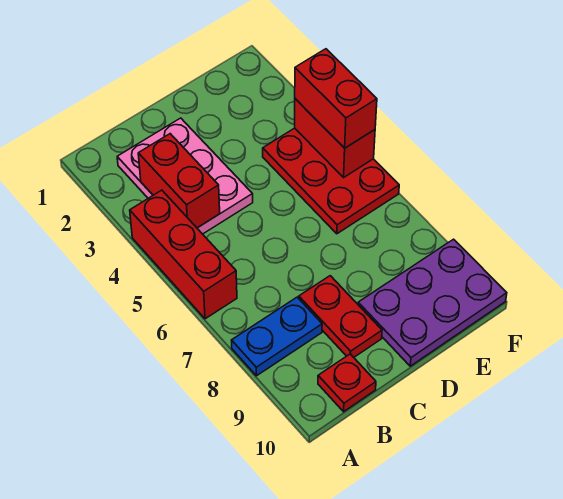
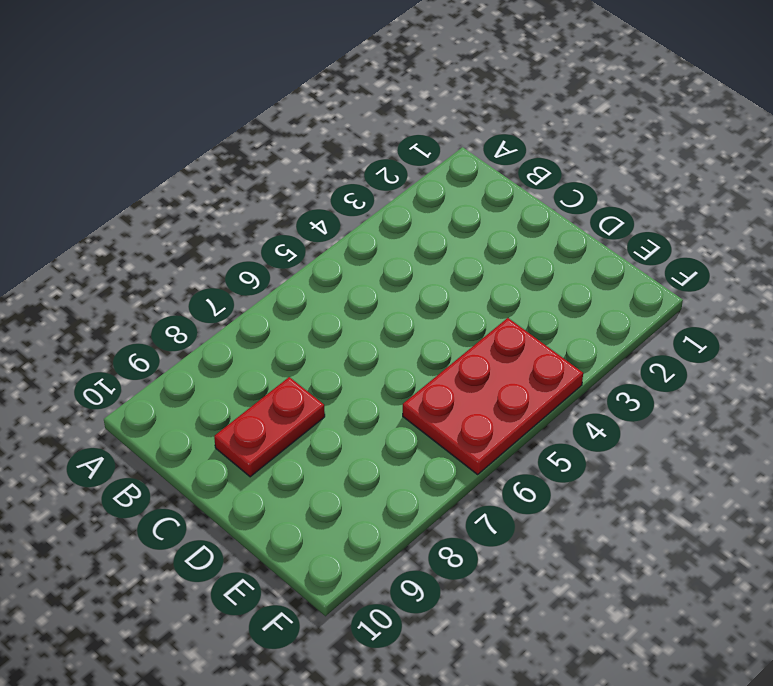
none -> red 1x3 brick [130,190,237,319]
none -> blue 1x2 plate [231,297,322,376]

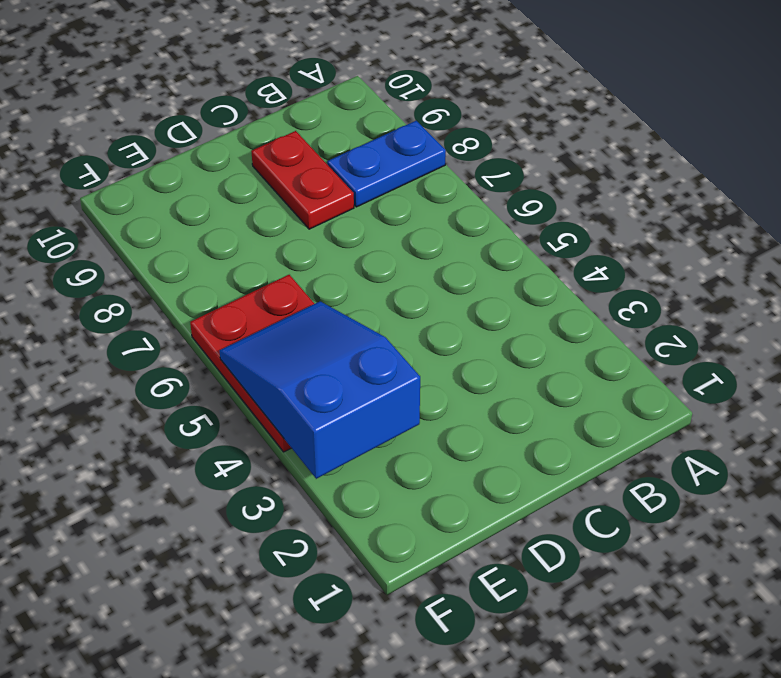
blue 2x3 slope [220,301,420,479] -> red 1x2 brick [295,99,375,177]
none -> red 1x3 brick [130,190,237,319]
none -> pink 2x3 plate [117,118,253,234]

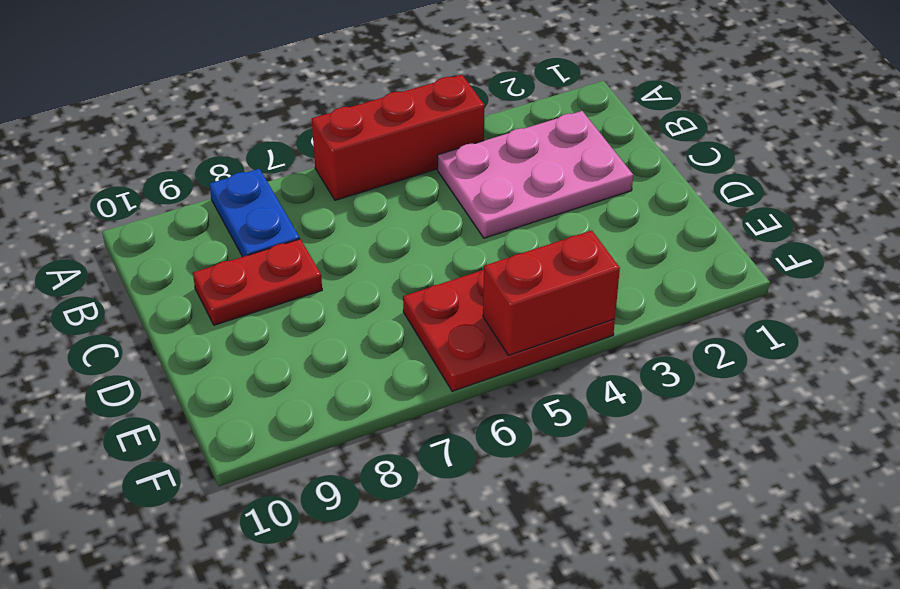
none -> red 1x1 plate [318,354,376,412]
none -> purple 2x3 plate [358,239,507,366]

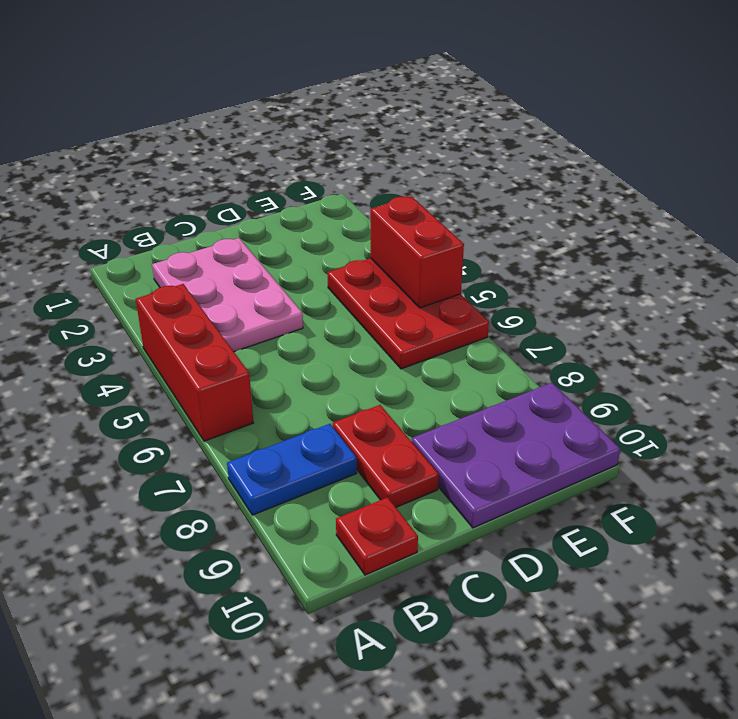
none -> red 1x2 brick [138,134,220,228]
none -> red 1x2 brick [295,49,377,148]

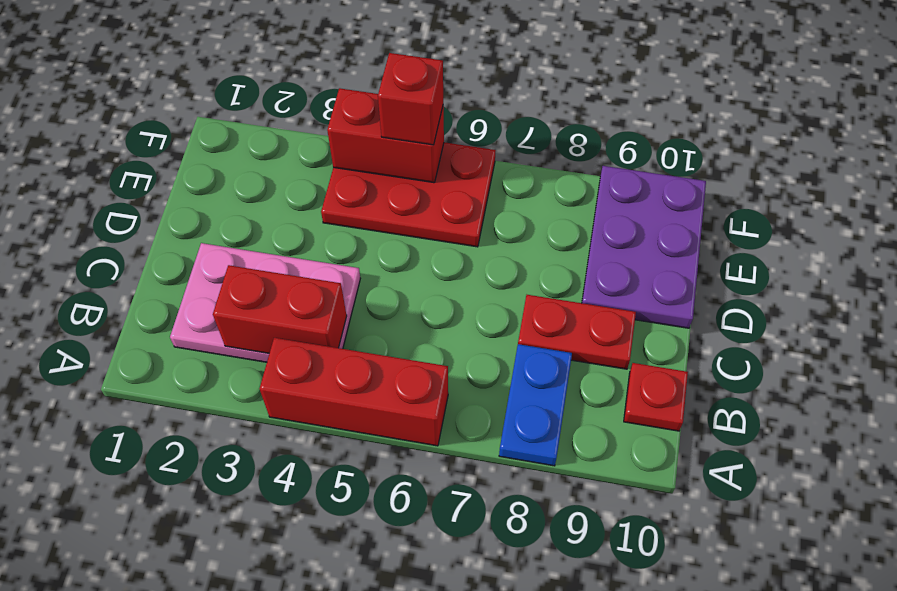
red 1x1 brick [378,53,443,145] -> red 1x2 brick [295,49,377,148]

